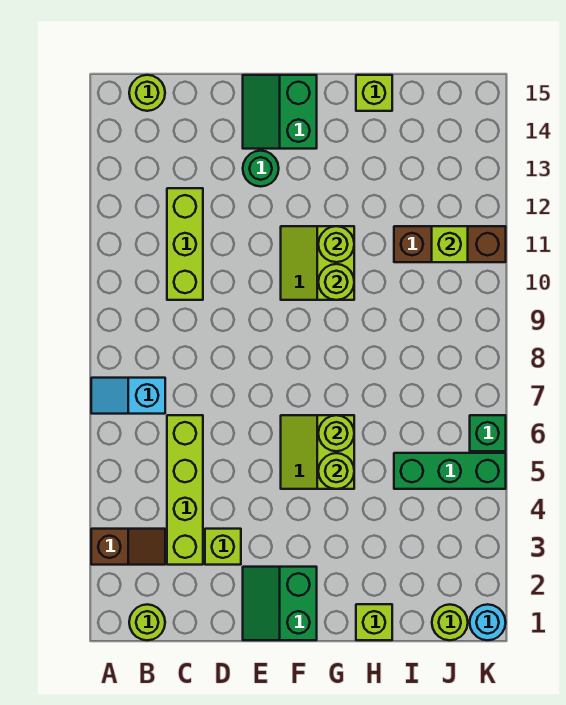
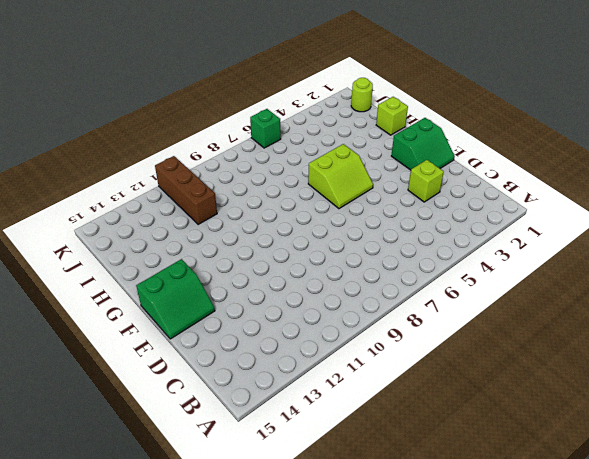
none -> brown 1x2 slope [91,529,165,565]
none -> cyan 1x2 slope [91,378,165,414]
none -> lime 1x1 round brick [129,604,165,640]

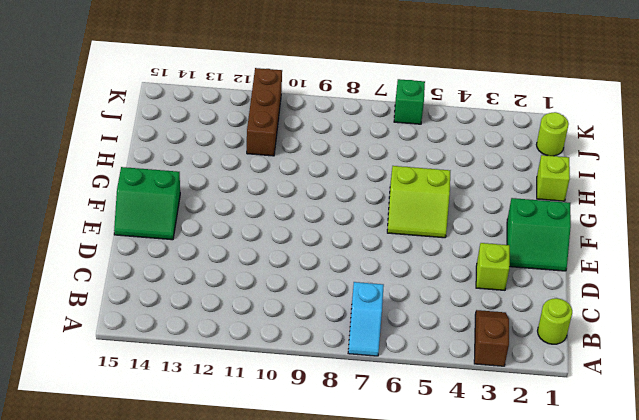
none -> lime 1x1 round brick [129,75,165,111]
none -> lime 1x4 brick [167,415,203,565]
none -> lime 1x3 brick [167,188,203,300]

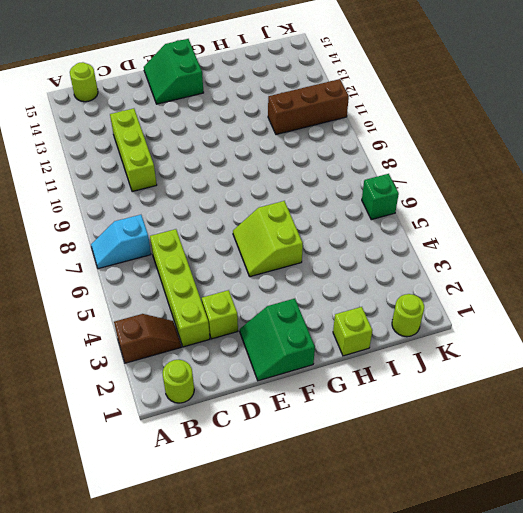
none -> green 1x1 round brick [243,151,279,187]
none -> lime 2x2 slope [281,226,354,300]
none -> lime 1x1 brick [356,75,392,111]

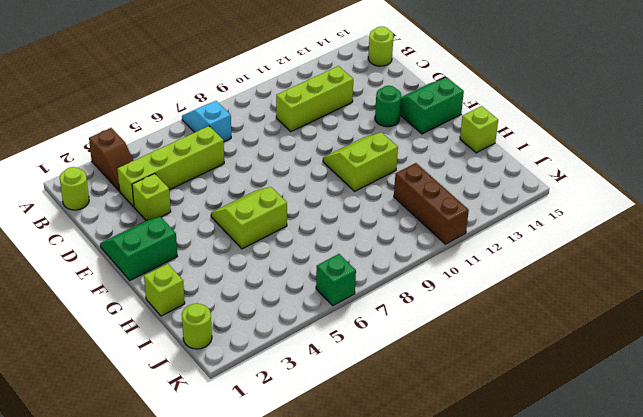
none -> green 1x3 brick [394,453,506,489]
none -> cyan 1x1 round brick [470,604,506,640]
none -> lime 1x1 round brick [318,453,354,489]

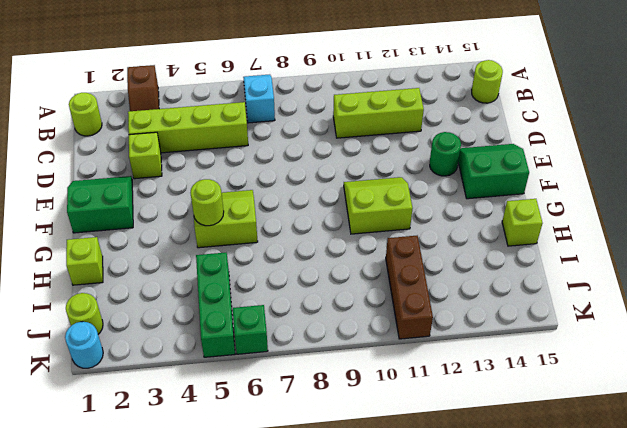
none -> lime 1x1 round brick [318,415,354,451]
none -> lime 1x1 round brick [318,264,354,300]
none -> lime 1x1 round brick [318,226,354,262]

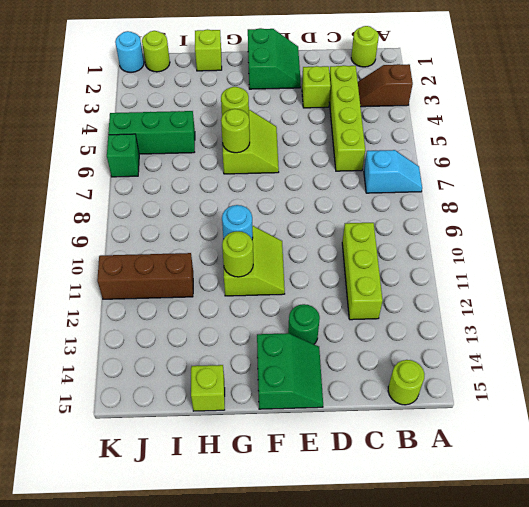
cyan 1x1 round brick [222,205,253,239] -> lime 1x1 round brick [318,264,354,300]
none -> lime 1x1 brick [432,226,468,262]

